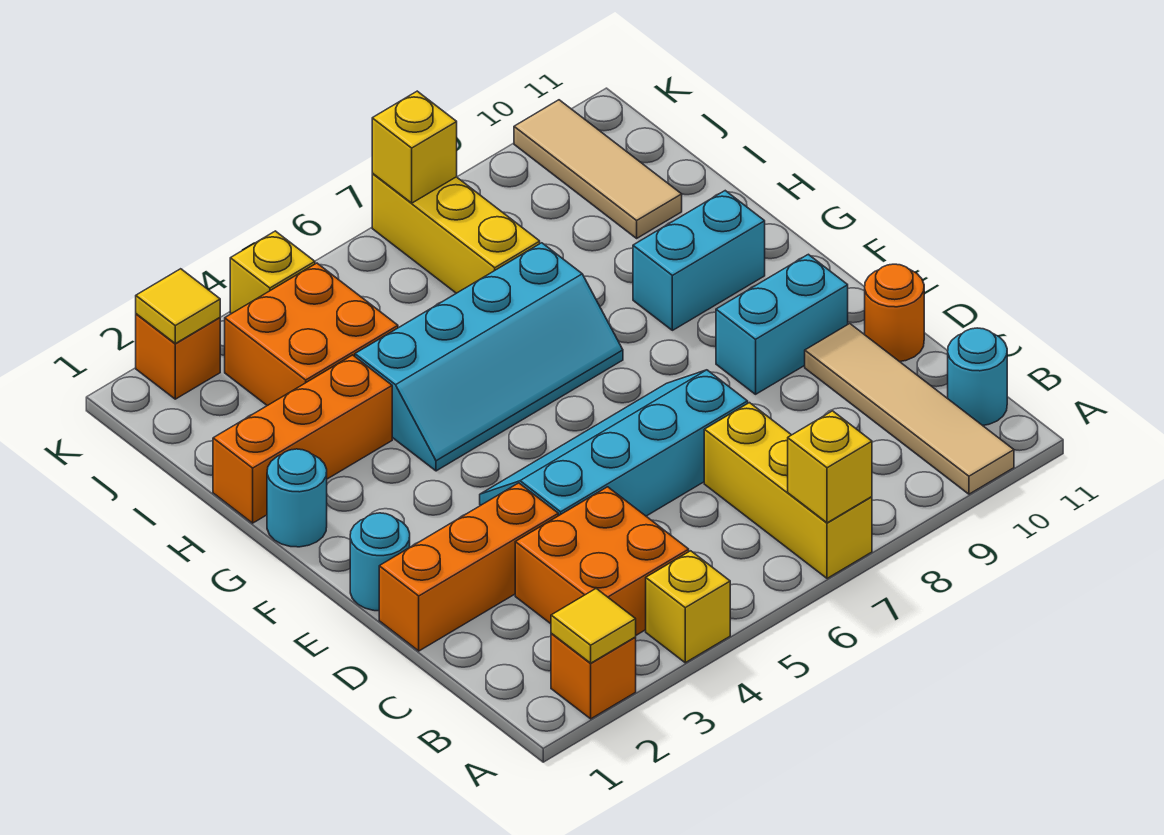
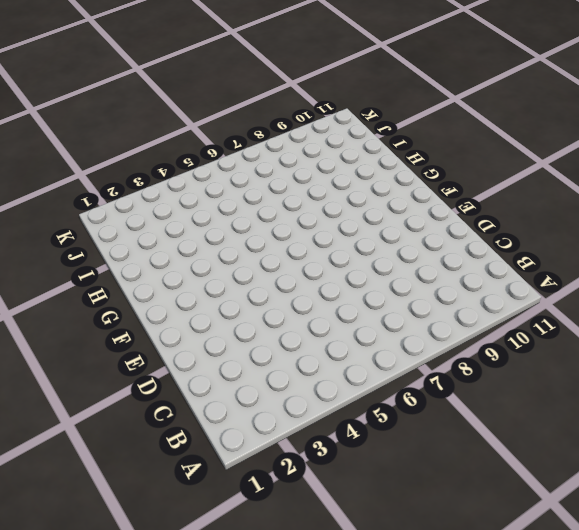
none -> orange 1x1 brick [551,634,636,719]
none -> yellow 1x1 brick [646,551,730,663]
none -> yellow 1x3 brick [704,403,872,578]

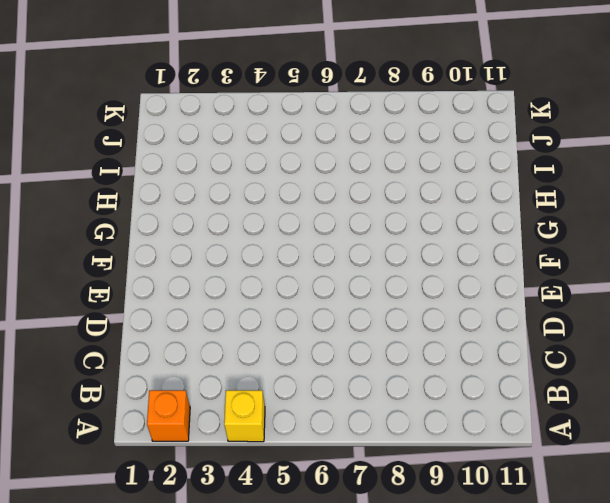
none -> yellow 1x3 brick [704,403,872,578]
none -> tan 1x4 tile [805,324,1014,494]
none -> orange 2x2 brick [515,487,689,635]

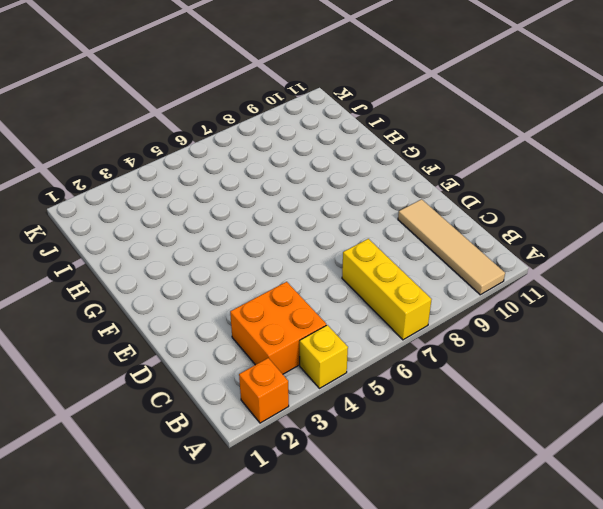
none -> cyan 1x1 round brick [948,328,1007,425]
none -> orange 1x3 brick [379,483,558,651]
none -> cyan 2x4 slope [480,370,748,516]

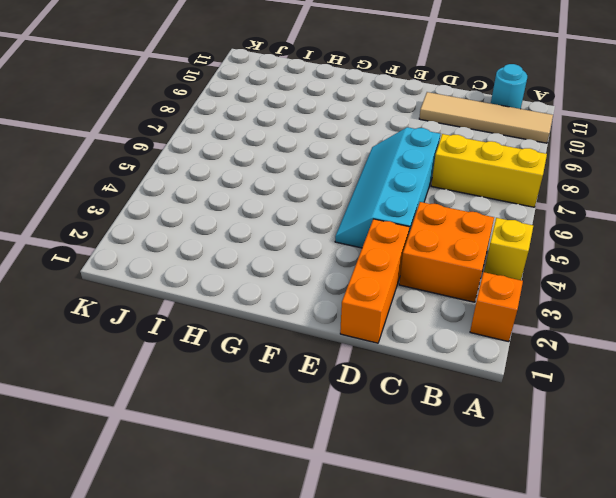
none -> orange 1x1 round brick [865,264,924,362]
none -> cyan 1x1 round brick [350,513,410,611]
none -> cyan 1x2 brick [716,254,848,394]

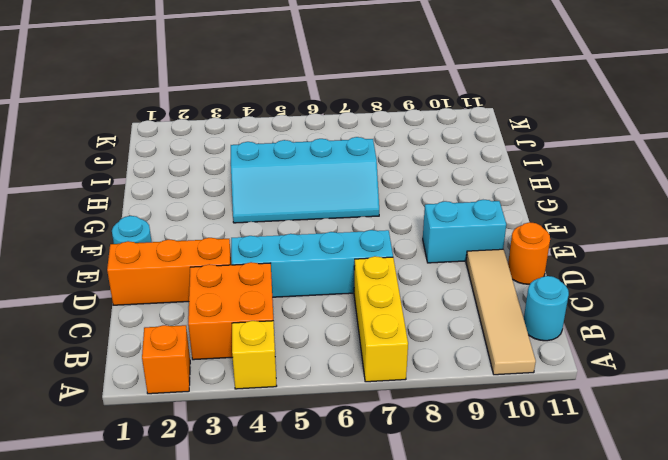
none -> cyan 1x1 round brick [267,449,327,547]
none -> cyan 1x2 brick [633,191,765,330]
none -> orange 1x3 brick [213,355,392,523]

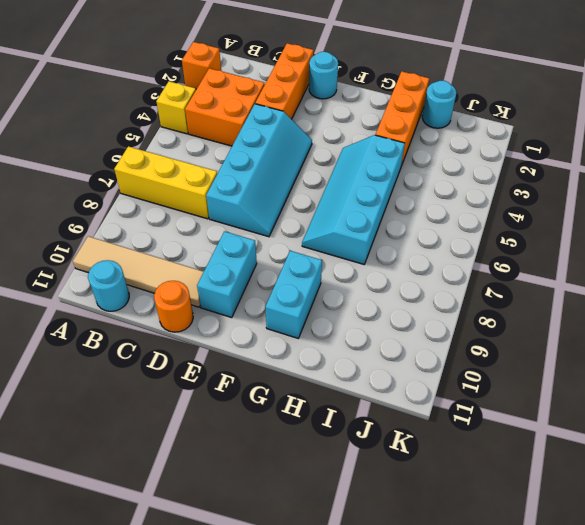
cyan 1x1 round brick [422,81,456,128] -> cyan 1x1 round brick moved to [267,449,327,547]
none -> orange 2x2 brick [225,263,398,406]
none -> yellow 1x3 brick [372,174,540,293]
none -> tan 1x3 tile [514,100,682,238]

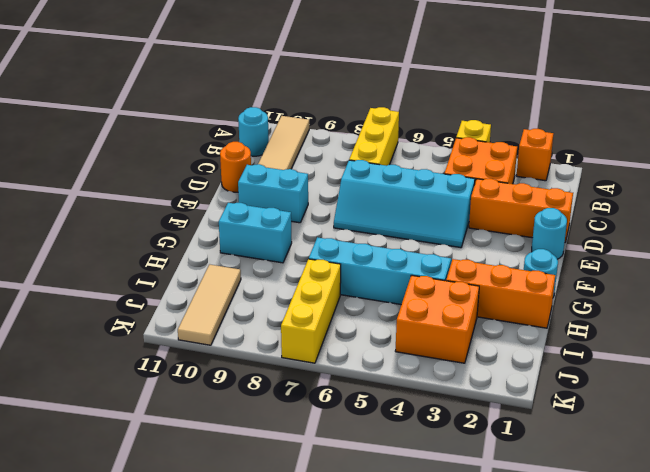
none -> orange 1x1 brick [136,314,220,399]
none -> yellow 1x1 brick [230,231,315,314]
none -> yellow 1x1 tile [551,589,636,663]

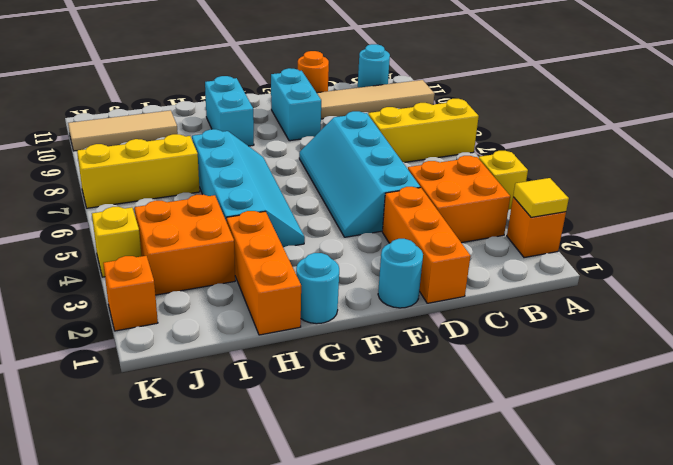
none -> yellow 1x1 brick [788,411,872,523]
none -> yellow 1x1 tile [136,269,220,343]
none -> yellow 1x1 brick [372,91,457,203]

